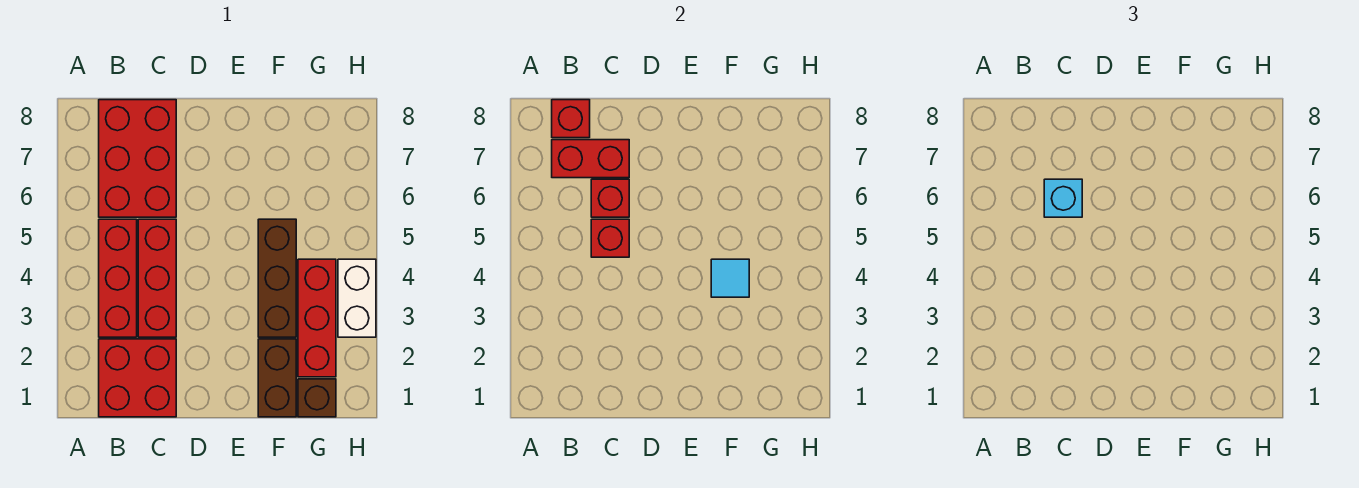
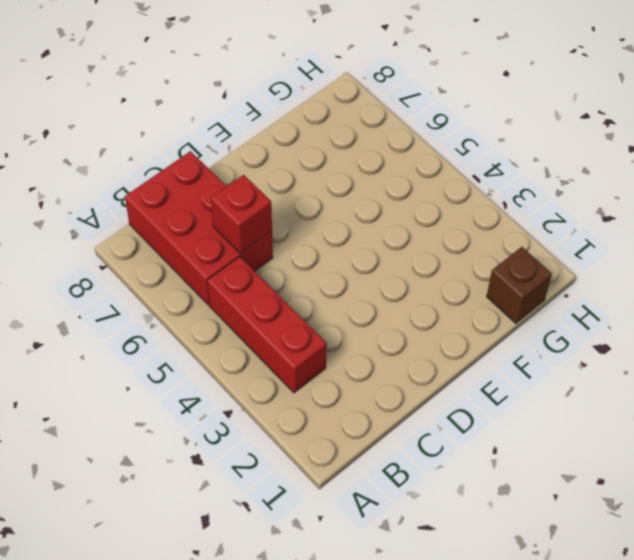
none -> red 2x2 brick [99,339,176,417]
none -> red 1x3 brick [138,219,176,337]
none -> brown 1x2 brick [258,339,296,417]

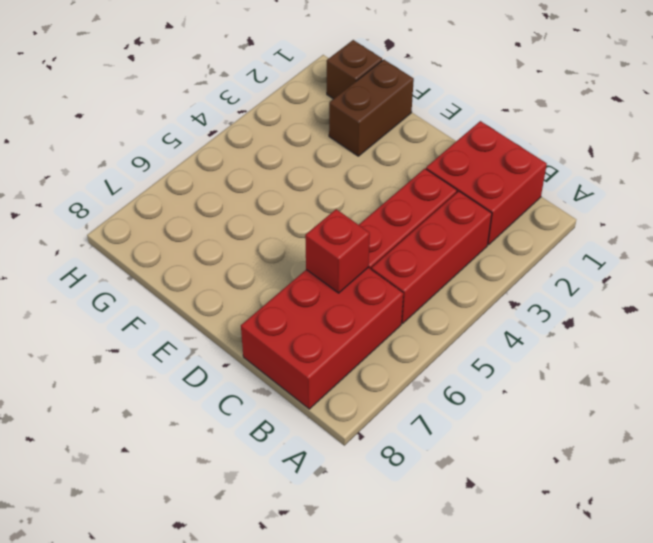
none -> brown 1x3 brick [258,219,296,337]
none -> red 1x3 brick [298,259,336,377]
none -> white 1x2 brick [338,259,376,337]

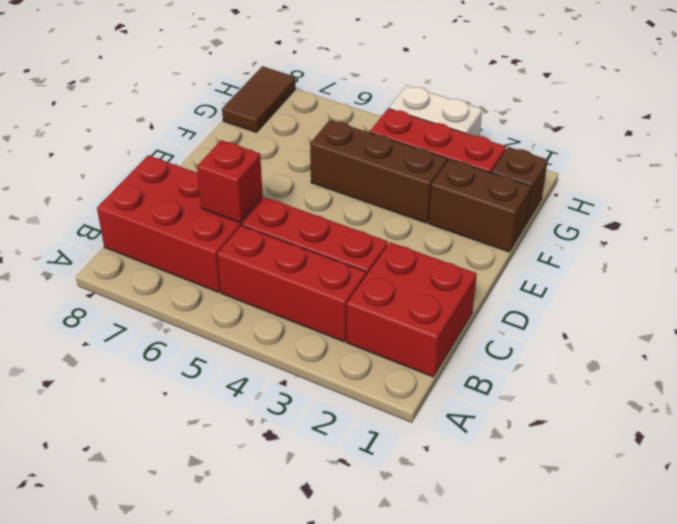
brown 1x2 tile [222,66,296,132] -> none
none -> red 1x2 brick [552,140,629,178]
none -> red 1x1 brick [552,100,590,138]
none -> red 1x1 brick [591,219,629,257]

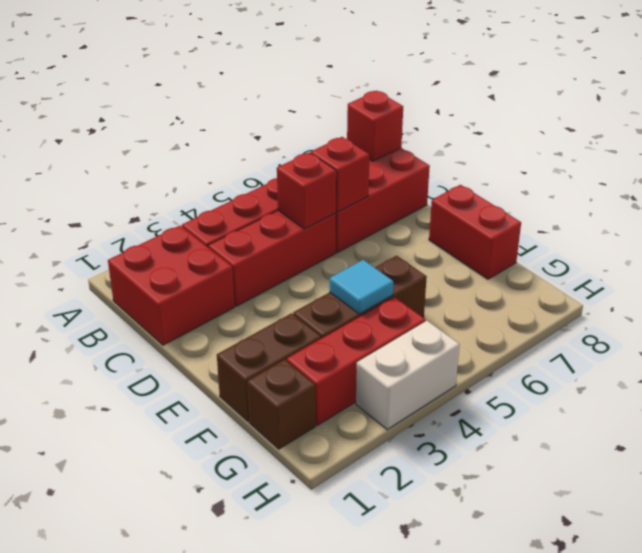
red 1x2 brick [429,185,521,279] -> red 1x2 brick moved to [552,140,629,178]
none -> cyan 1x1 brick [1044,179,1082,217]

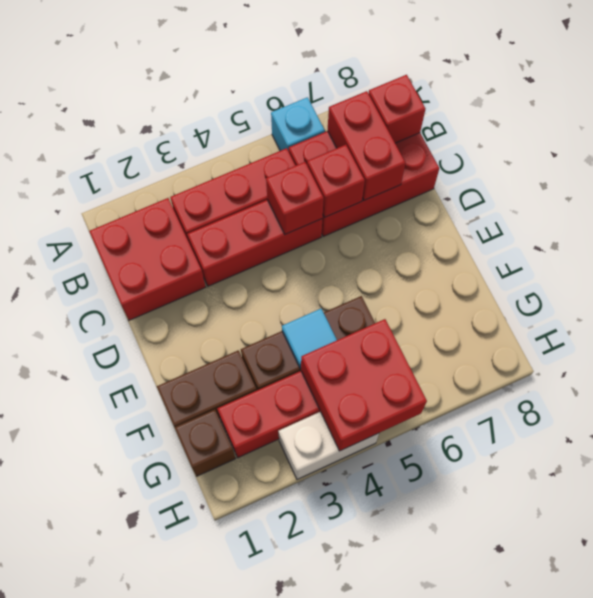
cyan 1x1 brick [271,97,325,151] -> cyan 1x1 brick moved to [1044,179,1082,217]
red 2x2 brick [301,319,427,451] -> none

